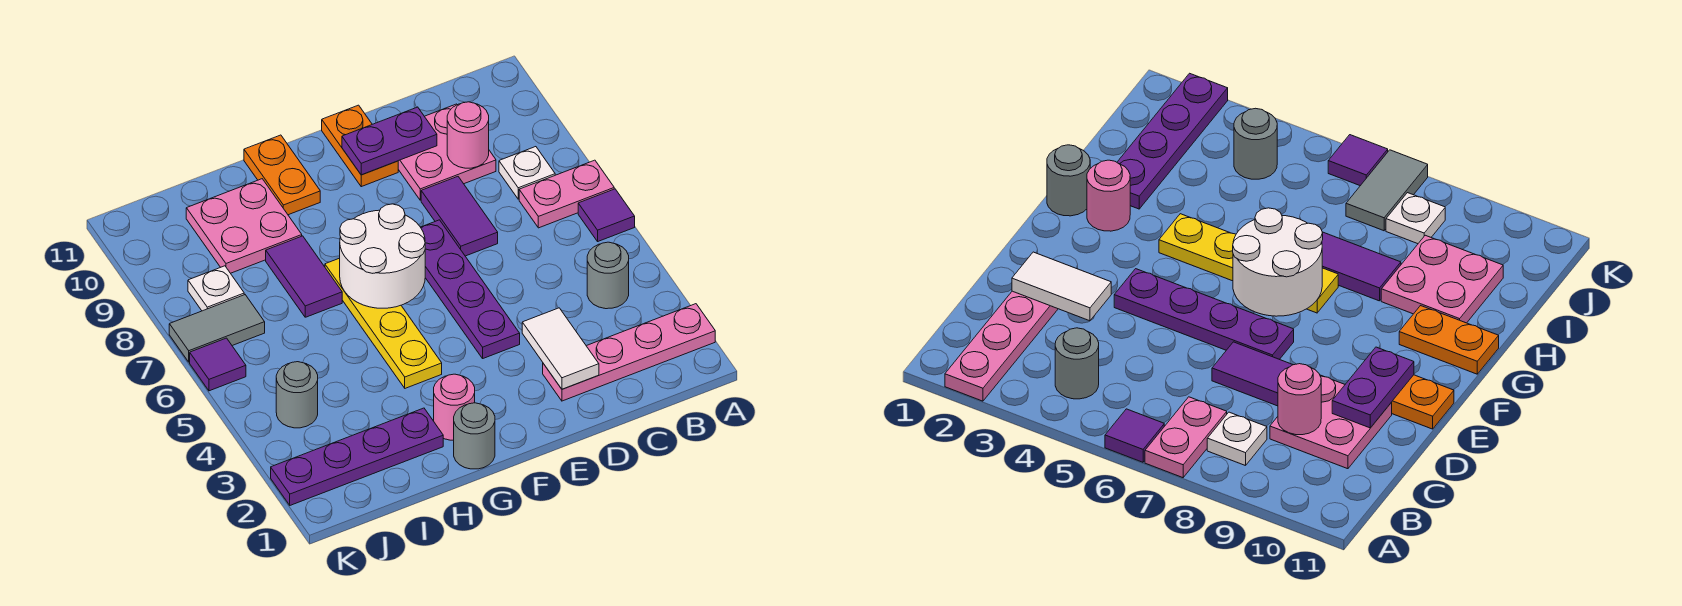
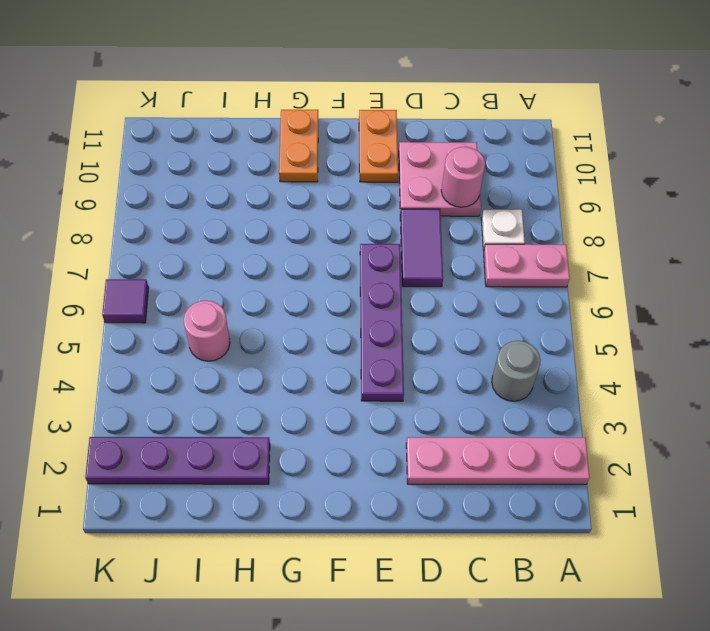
pink 1x1 round brick [184,300,230,361] -> pink 1x1 round brick moved to [434,374,475,440]
none -> purple 1x1 tile [578,189,635,241]
none -> grey 1x1 round brick [454,403,495,469]
none -> yellow 1x4 plate [325,258,442,388]

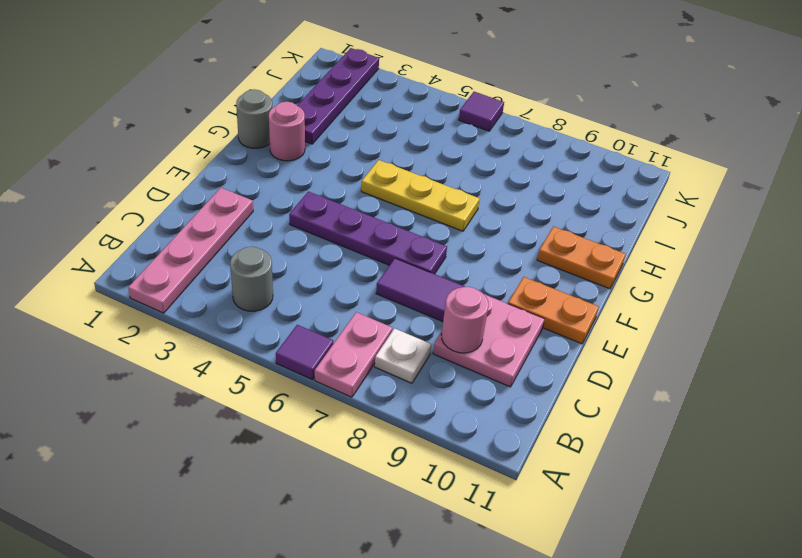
yellow 1x3 plate [361,160,480,231] -> yellow 1x4 plate [325,258,442,388]
none -> purple 1x2 tile [266,236,342,317]
none -> pink 2x2 plate [186,179,302,273]
none -> grey 1x1 round brick [276,362,318,428]

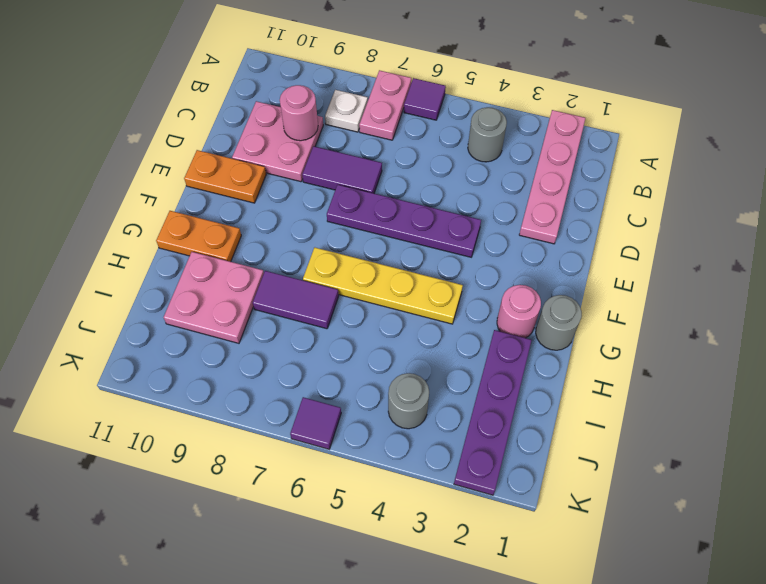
none -> grey 1x2 tile [169,295,265,362]
none -> white 1x1 plate [188,266,244,311]
none -> white 1x2 tile [522,308,599,389]

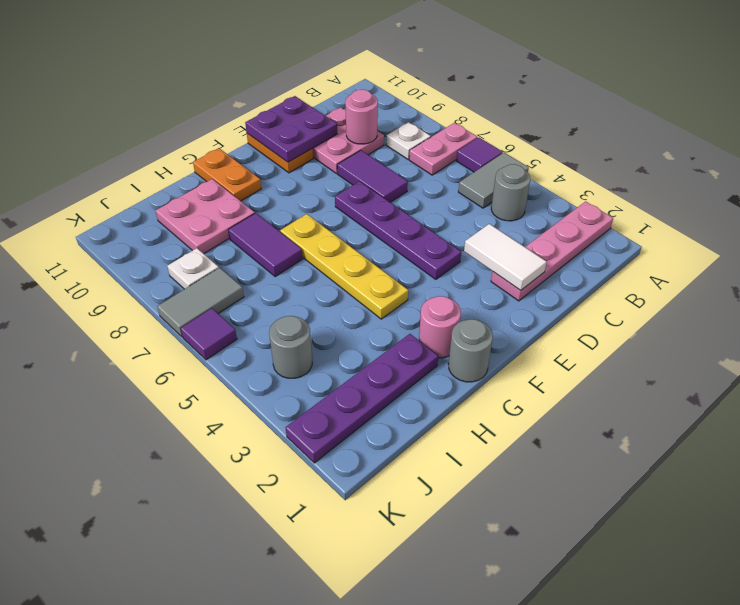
grey 1x2 tile [458,153,529,208] -> none
purple 2x2 plate [245,96,337,162] -> purple 1x2 plate [342,107,437,175]
none -> white 2x2 round brick [340,204,425,308]

